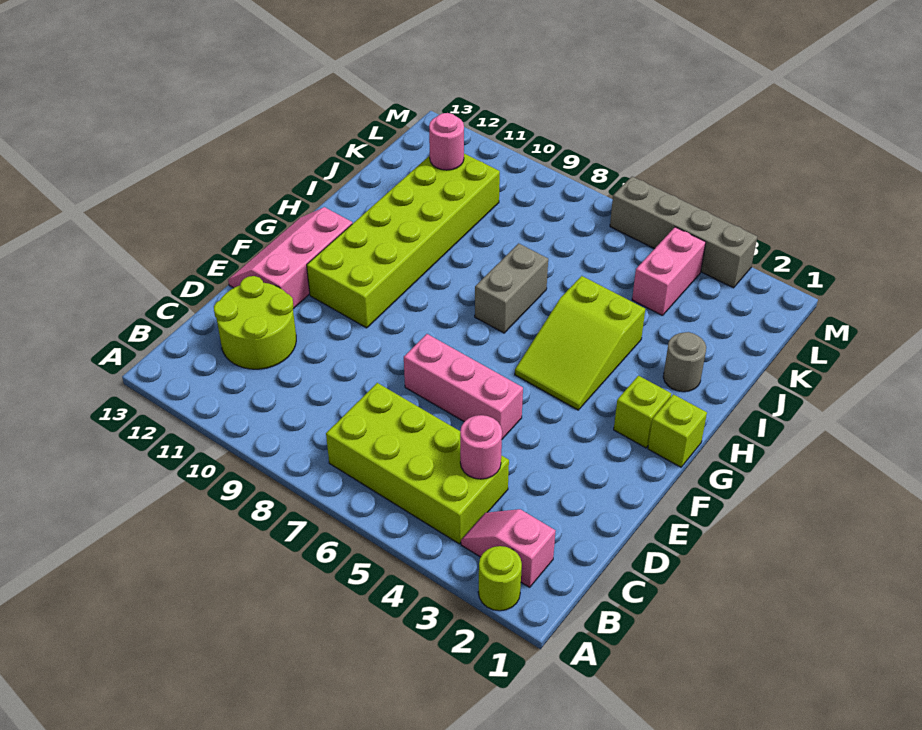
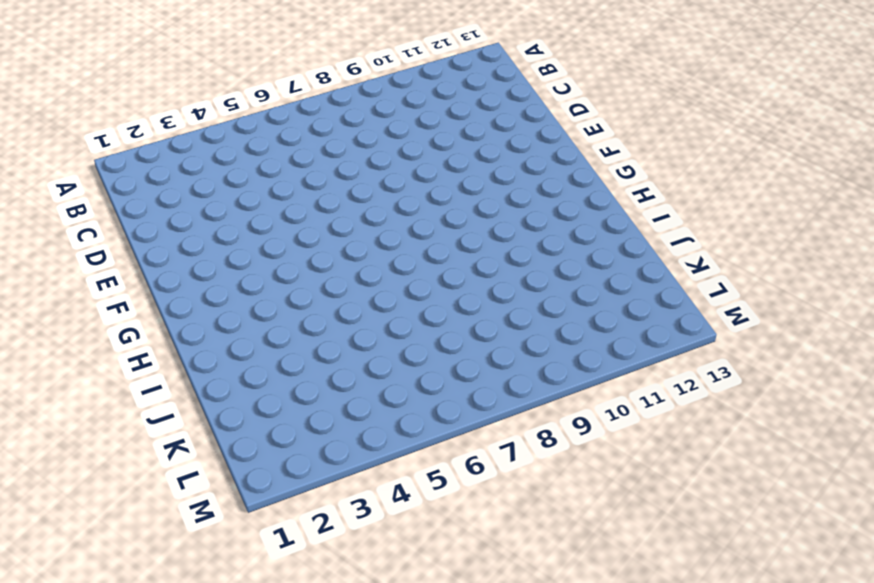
none -> lime 1x1 round brick [478,546,522,611]
none -> pink 1x2 slope [461,509,555,587]
none -> lime 2x4 brick [326,383,509,544]

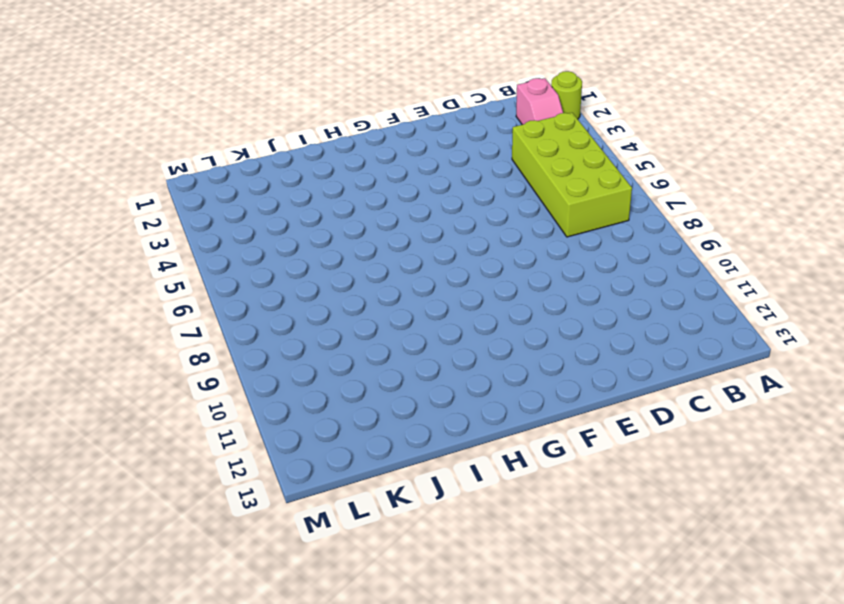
none -> lime 2x2 round brick [214,276,296,369]
none -> pink 1x3 brick [404,334,523,439]
none -> pink 2x3 slope [228,207,352,308]

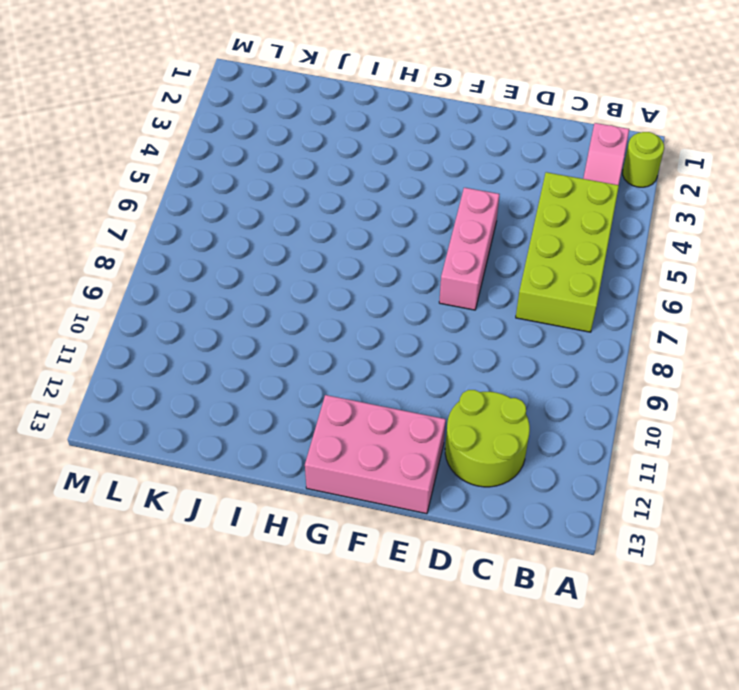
pink 2x3 brick [305,395,446,514] -> pink 2x3 slope [228,207,352,308]
none -> lime 2x6 brick [307,154,500,328]
none -> lime 1x1 brick [648,394,707,467]
none -> lime 1x1 brick [614,376,671,448]

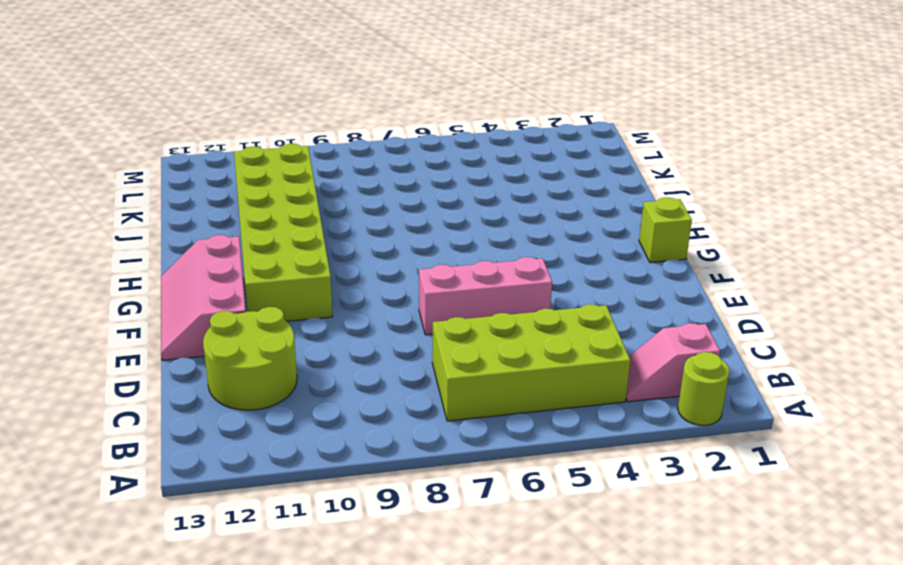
none -> lime 1x1 brick [614,376,671,448]
none -> lime 2x3 slope [515,276,645,410]
none -> grey 1x2 brick [475,243,548,333]

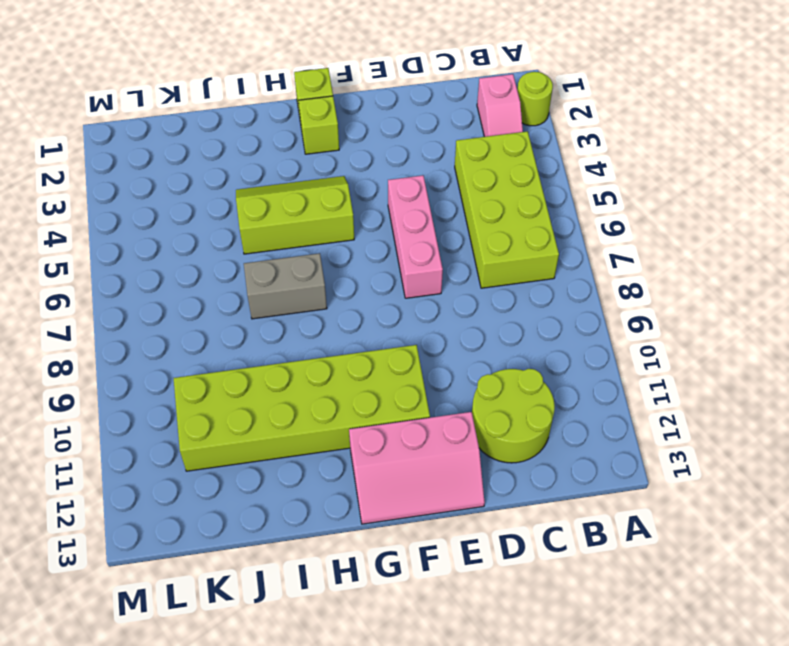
lime 2x3 slope [236,176,354,254] -> lime 2x3 slope turned to [515,276,645,410]
none -> grey 1x1 round brick [663,332,706,392]
none -> pink 1x2 brick [632,227,706,316]
none -> grey 1x4 brick [610,177,757,288]

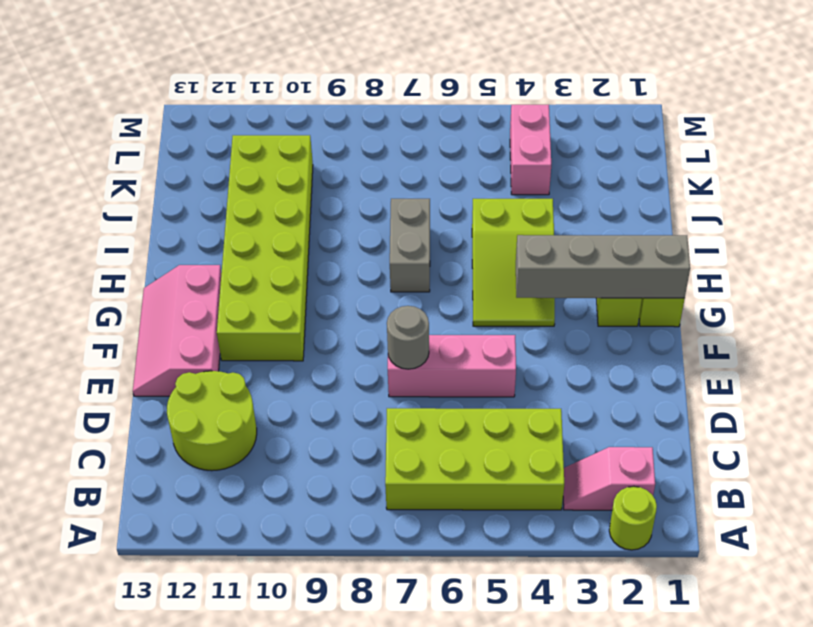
grey 1x1 round brick [387,306,429,369] -> grey 1x1 round brick moved to [663,332,706,392]
grey 1x4 brick [516,235,690,298] -> grey 1x4 brick moved to [610,177,757,288]
none -> pink 1x1 round brick [460,415,502,479]
none -> pink 1x1 round brick [429,113,464,170]

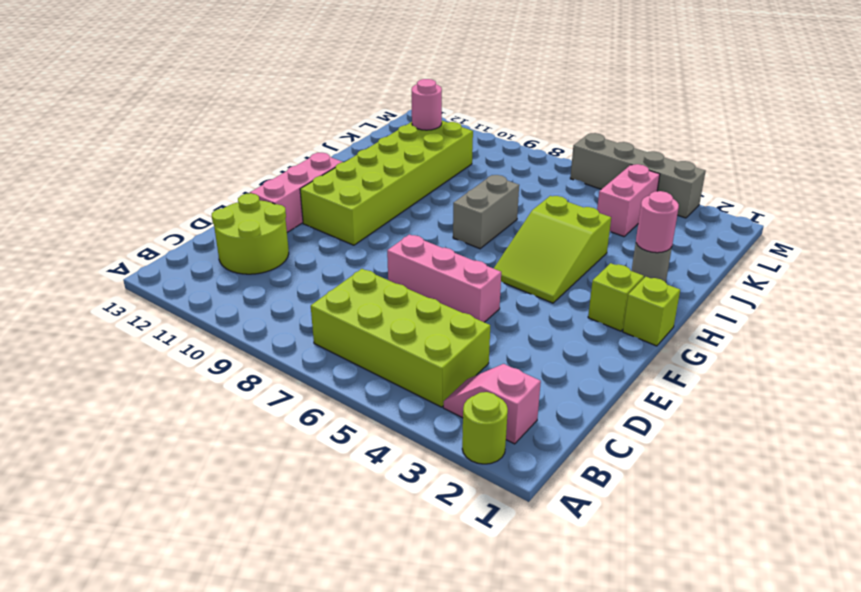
pink 1x1 round brick [636,191,679,253] -> pink 1x1 round brick moved to [460,415,502,479]

